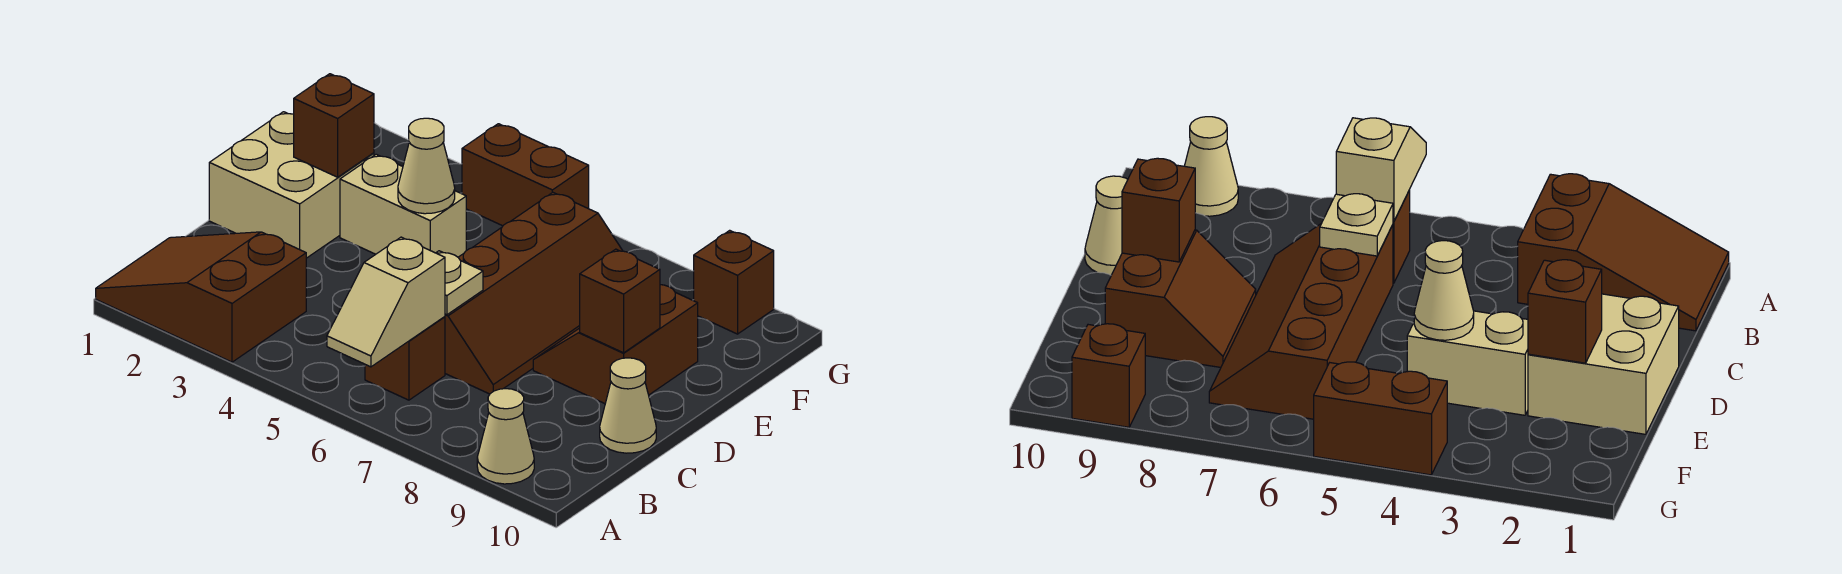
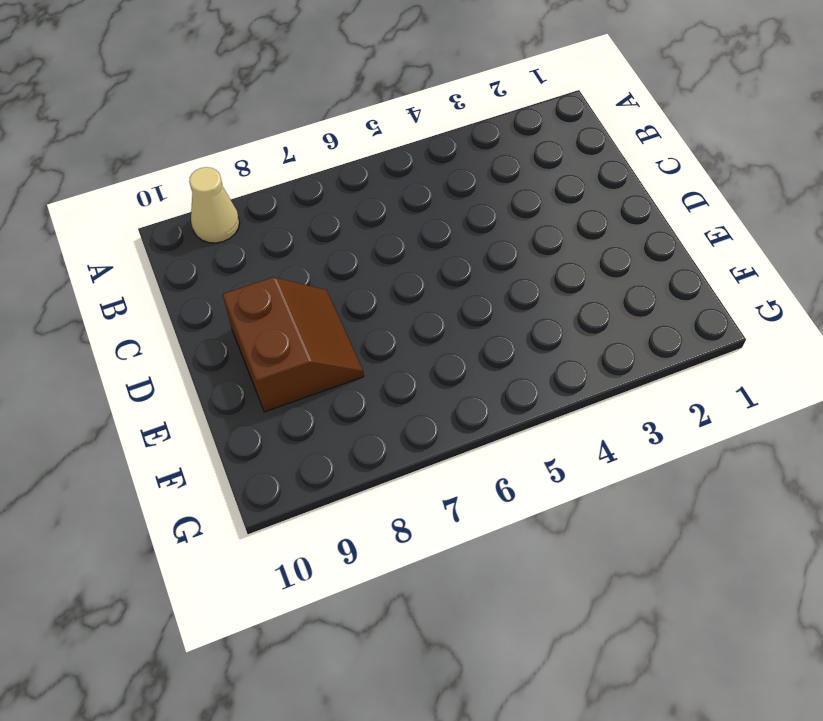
none -> brown 2x3 slope [96,232,306,362]
none -> brown 1x1 brick [365,317,445,400]
none -> brown 2x4 slope [445,192,623,394]

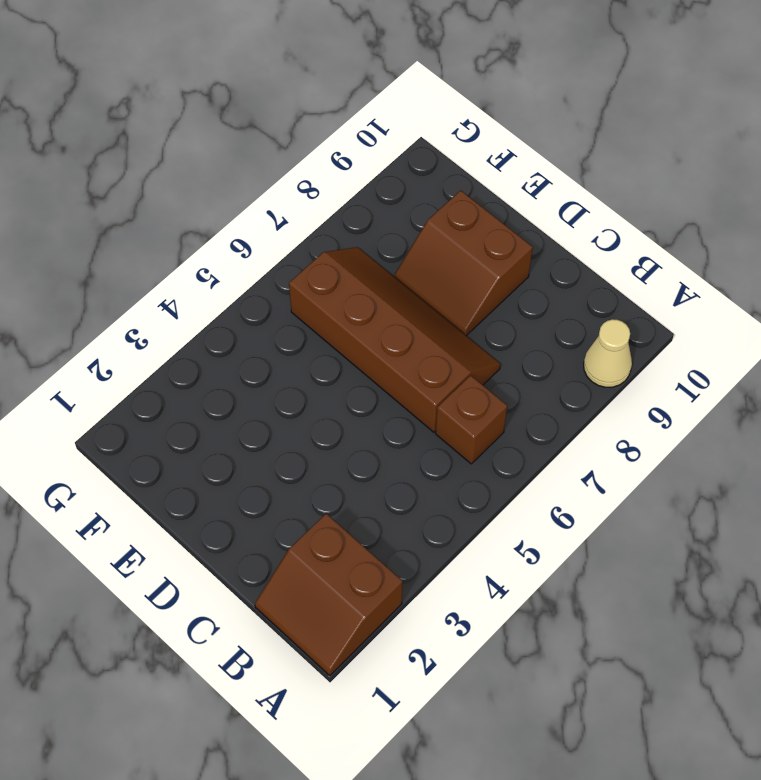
brown 2x2 slope [255,514,403,675] -> brown 2x3 slope [96,232,306,362]
none -> tan 1x1 cone [600,358,656,453]
none -> tan 2x2 brick [209,112,374,258]
none -> tan 1x2 brick [340,154,466,257]

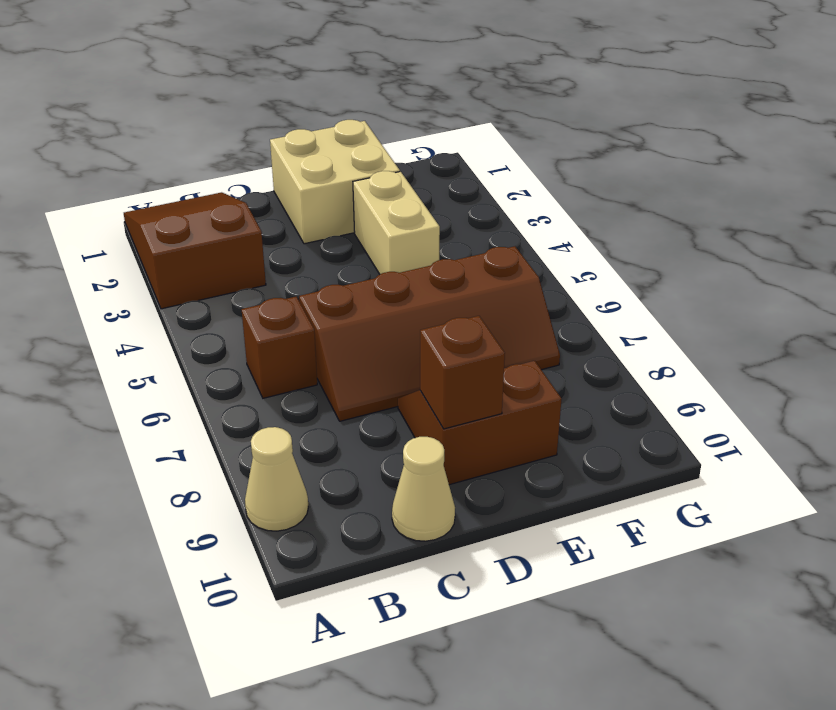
none -> brown 1x2 brick [462,124,589,226]
none -> brown 1x1 brick [694,230,774,334]
none -> tan 1x2 slope [327,237,445,367]

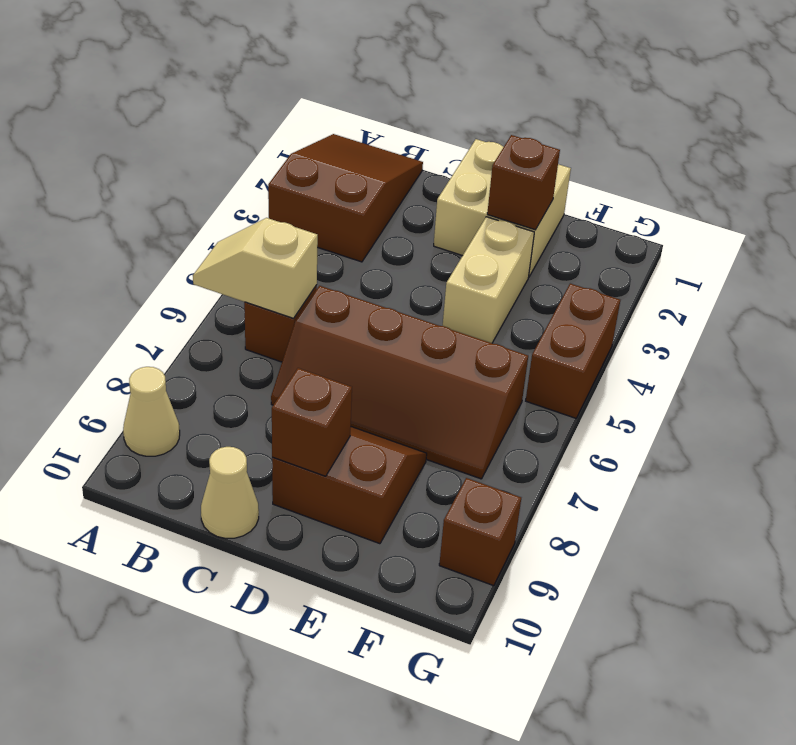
none -> tan 1x1 plate [436,251,483,315]
none -> tan 1x1 cone [398,118,455,214]

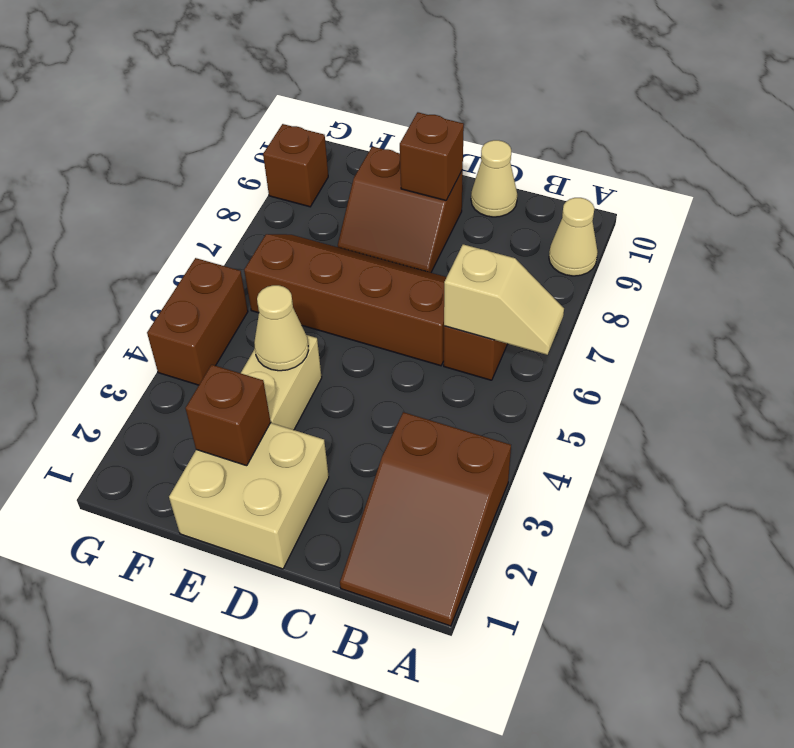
none -> tan 1x1 plate [436,251,483,315]

